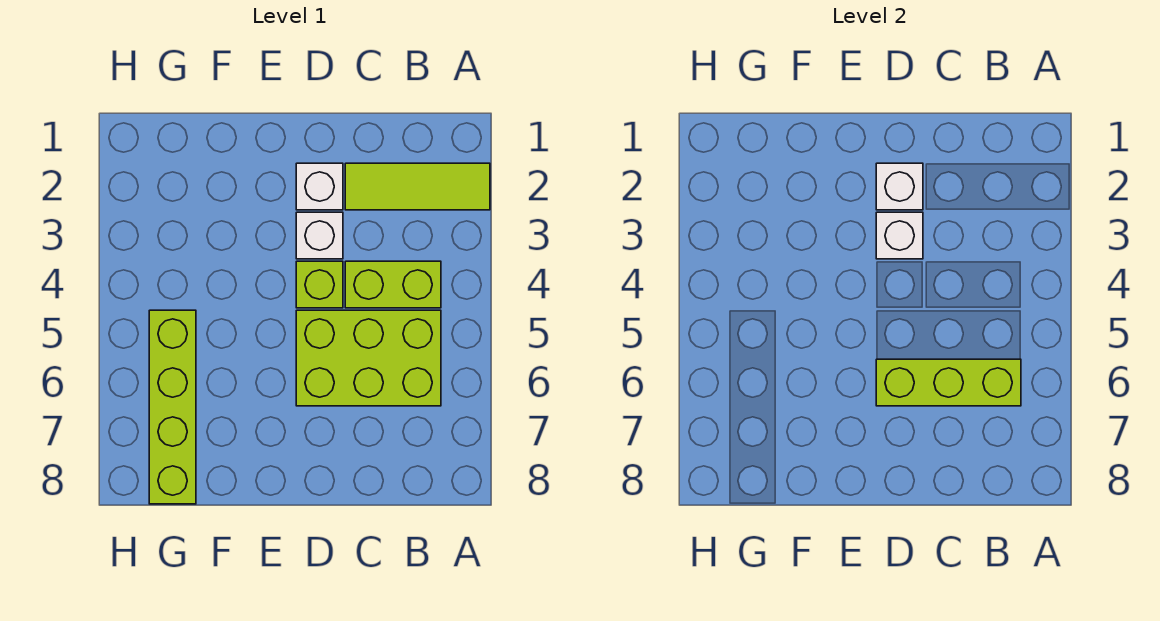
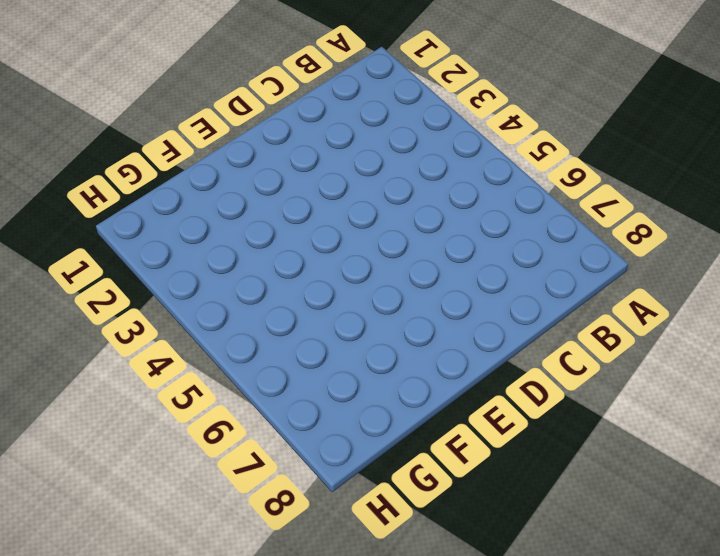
none -> lime 1x3 tile [345,163,490,210]
none -> lime 1x2 brick [345,261,441,308]

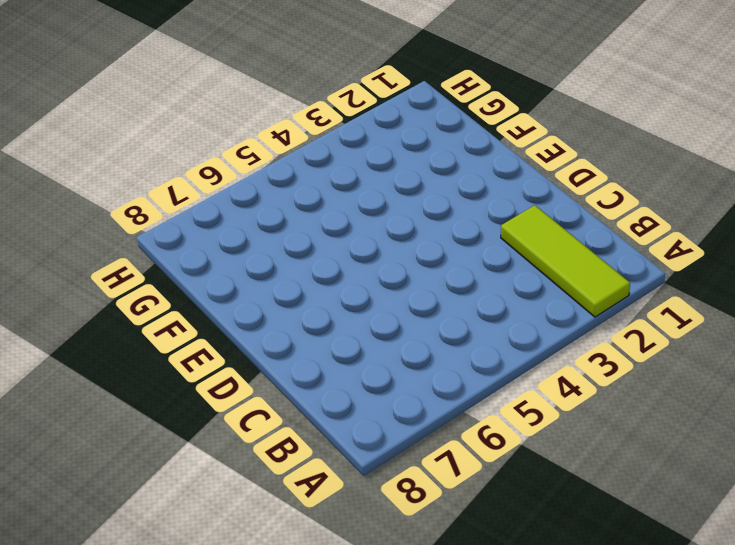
none -> lime 1x2 brick [345,261,441,308]
none -> lime 2x3 brick [296,310,441,406]

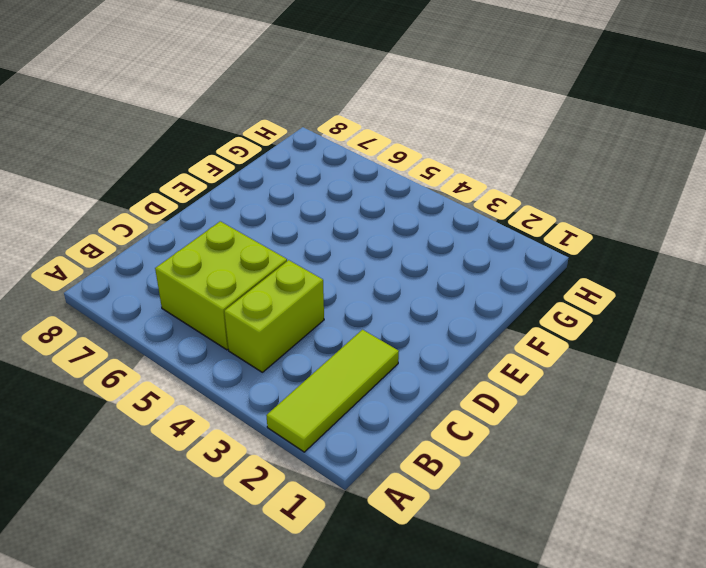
lime 2x2 brick [155,221,287,350] -> lime 2x3 brick [296,310,441,406]
none -> white 1x1 brick [296,163,343,210]
none -> white 1x1 brick [296,212,343,259]

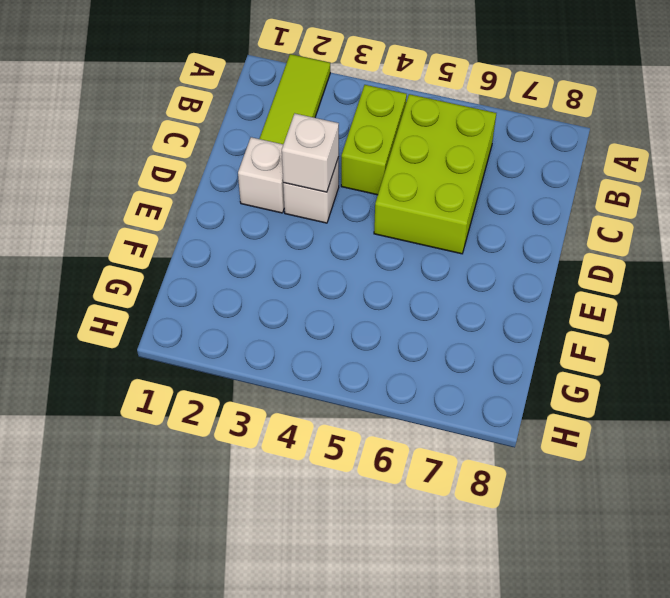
none -> lime 1x1 brick [296,261,343,308]
none -> lime 1x4 brick [149,310,196,504]

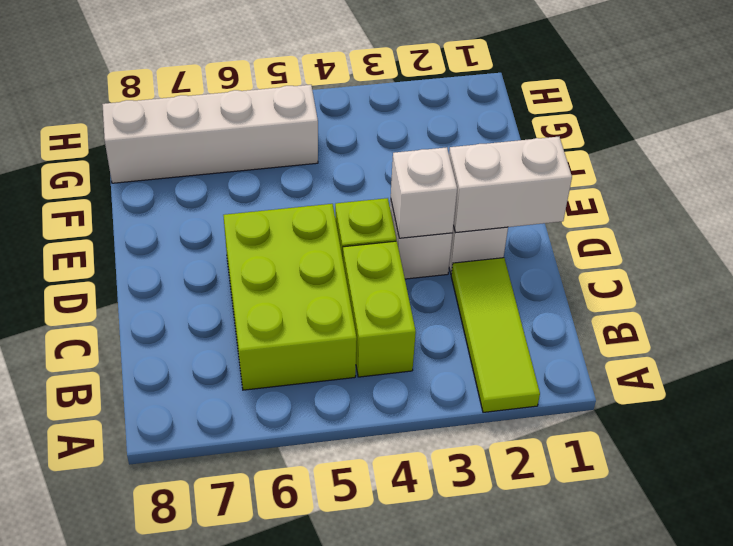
white 1x2 brick [449,137,572,233] -> white 1x1 brick [876,163,923,210]
white 1x4 brick [102,85,318,183] -> lime 1x4 brick [149,310,196,504]
none -> lime 1x3 brick [876,359,1021,406]

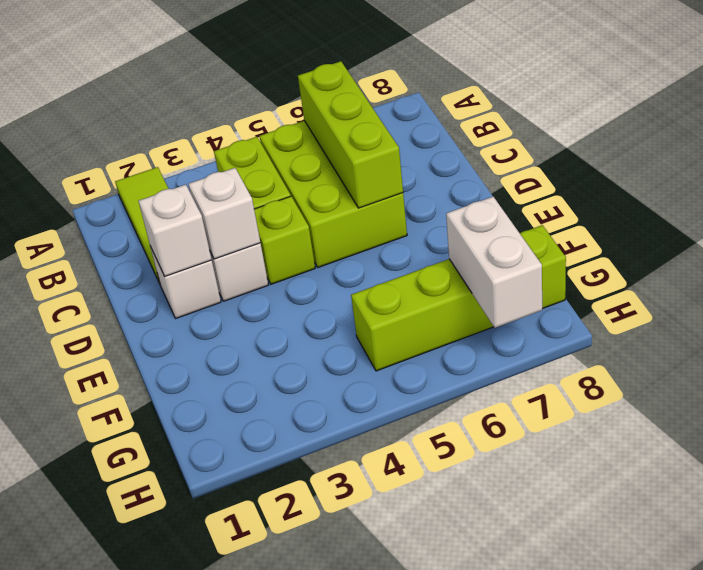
white 1x2 brick [446,197,542,328] -> none

